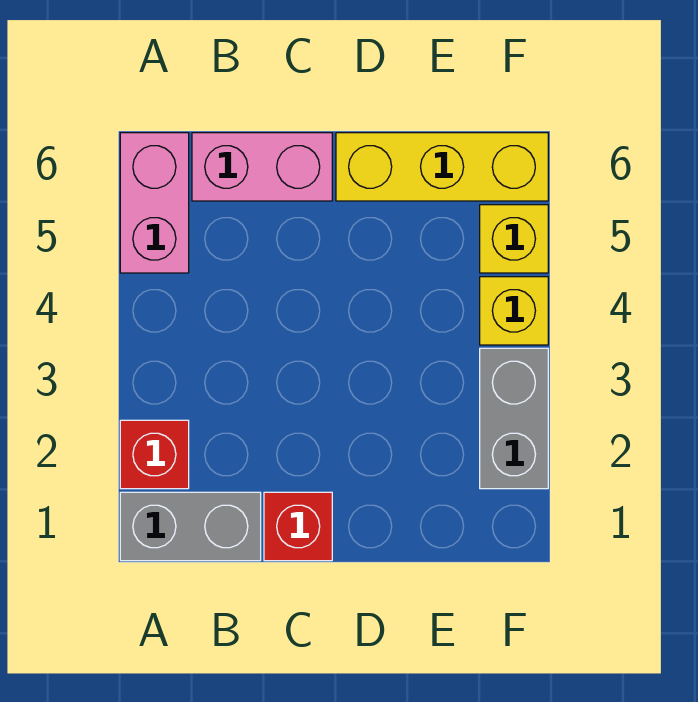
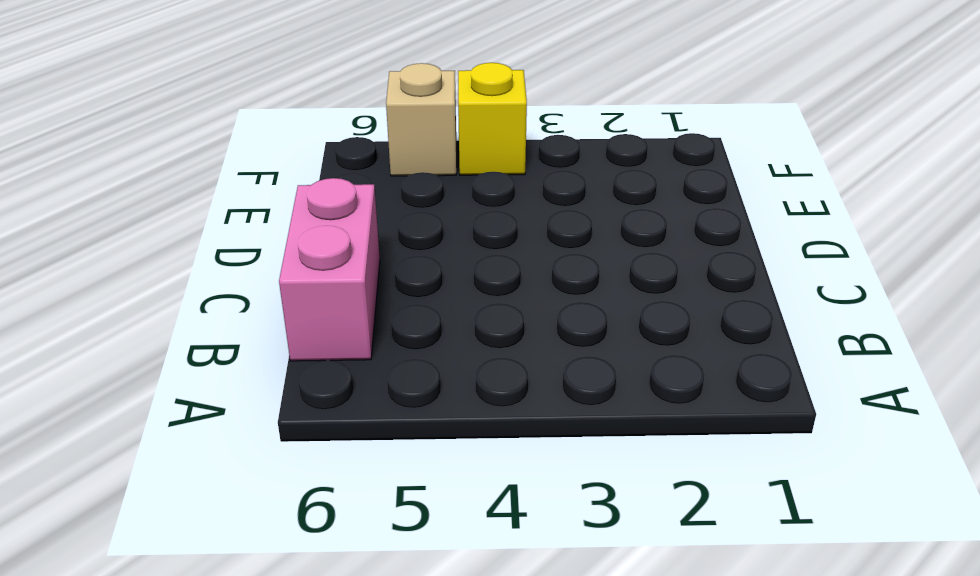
tan 1x1 brick [386,63,456,176] -> yellow 1x1 brick [480,205,548,273]
none -> grey 1x2 brick [120,492,261,561]
none -> red 1x1 brick [120,420,189,489]

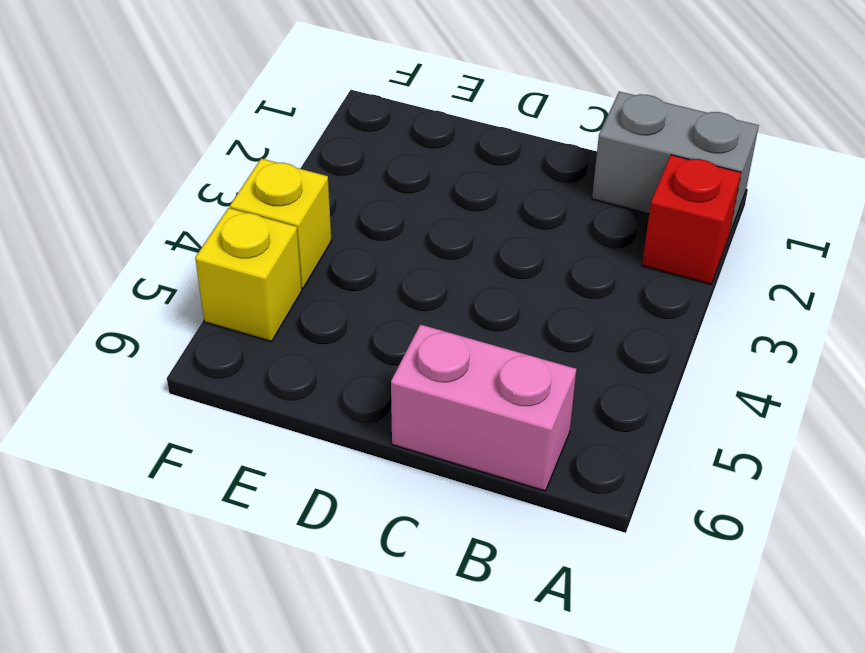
none -> pink 1x2 brick [120,133,189,273]
none -> red 1x1 brick [264,492,332,561]

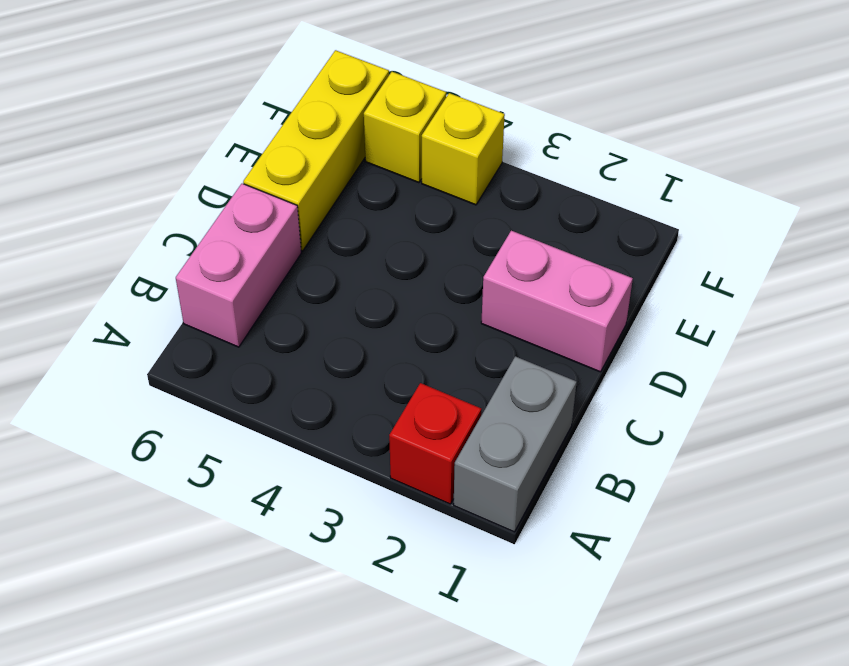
pink 1x2 brick [481,231,633,372] -> pink 1x2 brick moved to [120,133,189,273]
none -> red 1x1 brick [264,492,332,561]
none -> grey 1x2 brick [480,348,548,489]

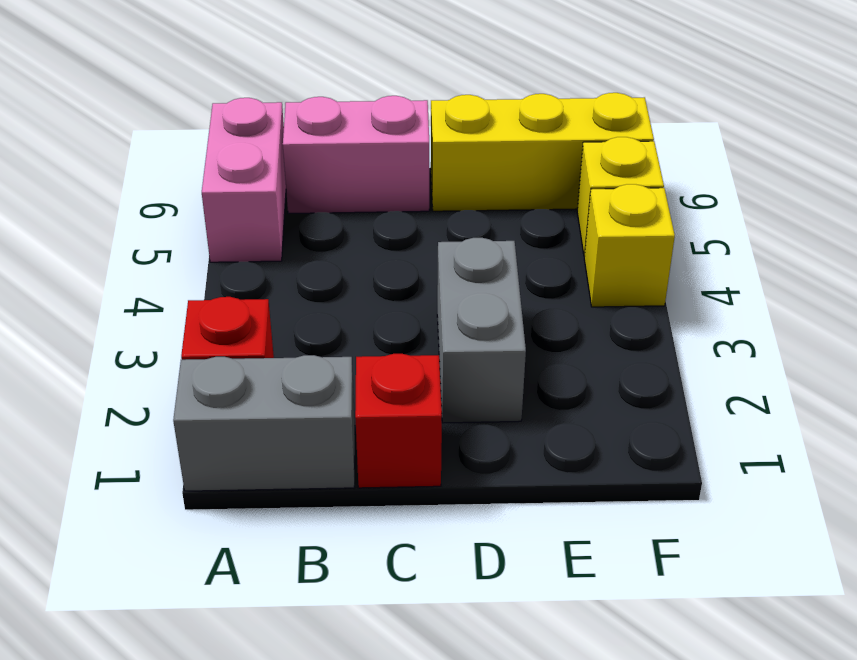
grey 1x2 brick [437,238,526,423] -> grey 1x2 brick moved to [480,348,548,489]

